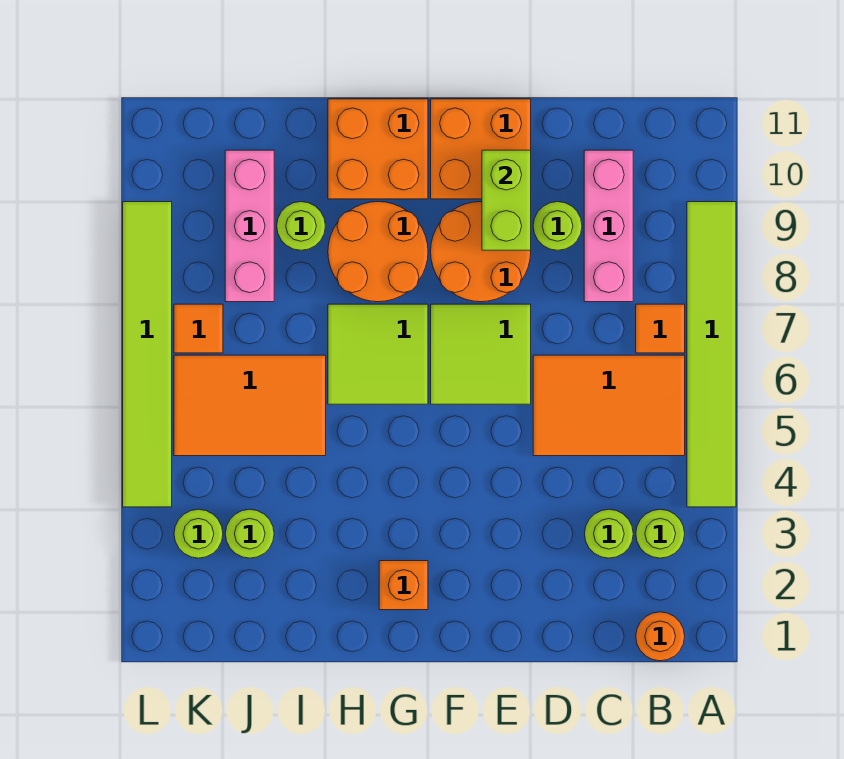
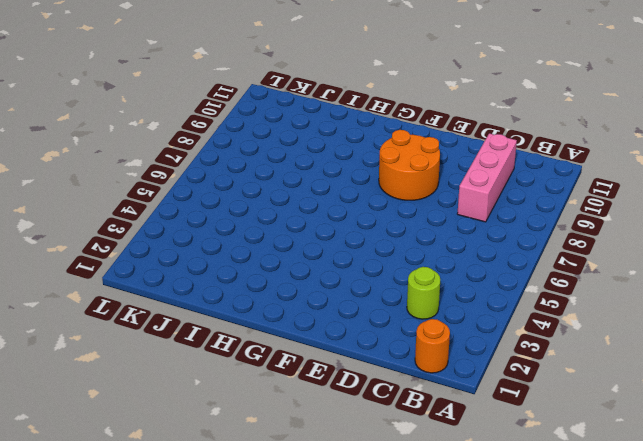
none -> lime 1x6 tile [687,202,736,507]
none -> lime 1x1 round brick [636,509,685,558]
none -> orange 2x3 tile [533,355,685,456]

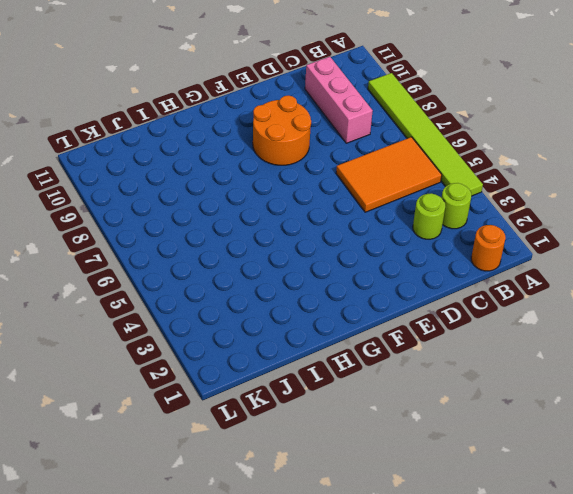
none -> orange 1x1 tile [636,304,685,353]
none -> lime 1x1 round brick [533,202,582,250]
none -> lime 2x2 tile [431,304,531,404]

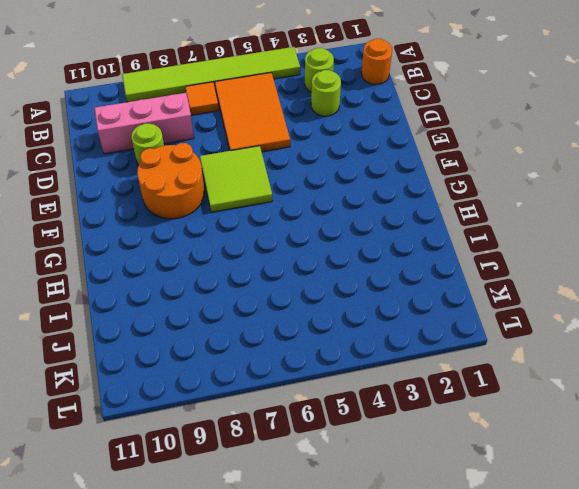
none -> orange 2x2 brick [431,99,531,199]
none -> orange 1x1 brick [379,561,428,610]
none -> lime 2x2 tile [328,304,428,404]

